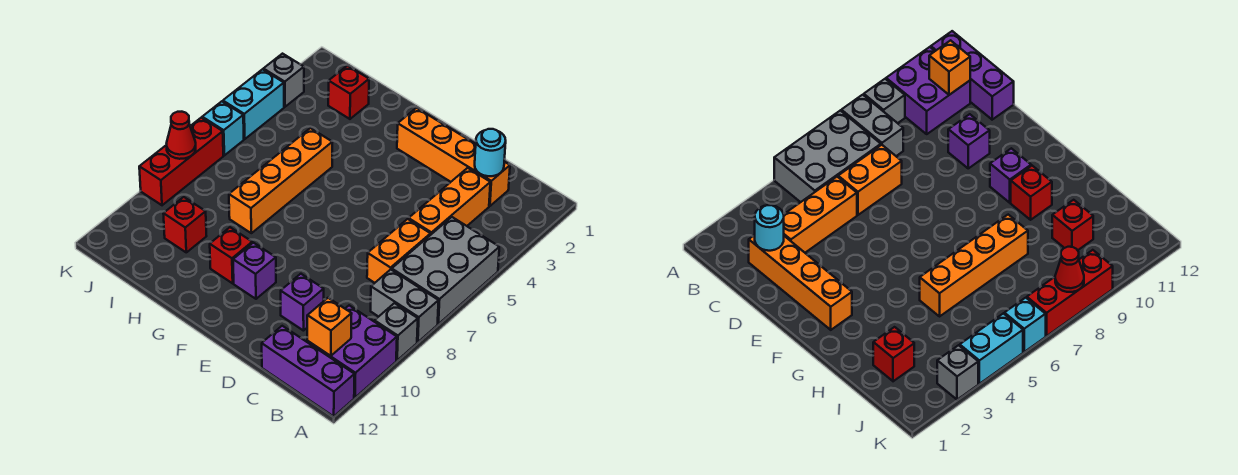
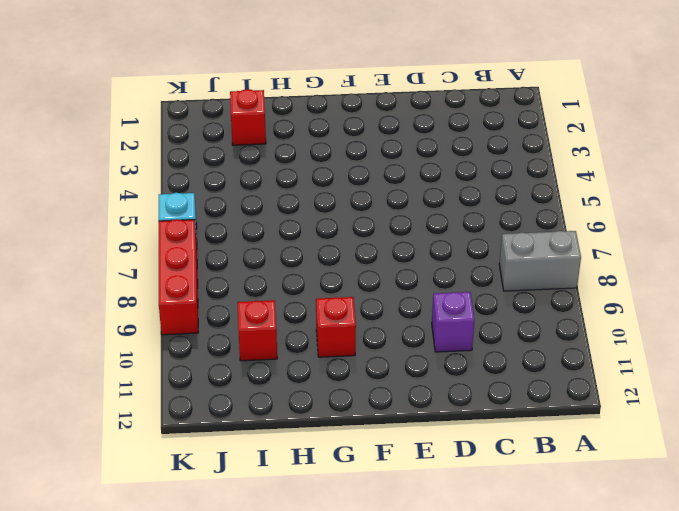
none -> grey 2x3 brick [392,217,499,324]
none -> grey 1x1 brick [374,303,418,360]
none -> purple 2x2 brick [308,305,397,398]

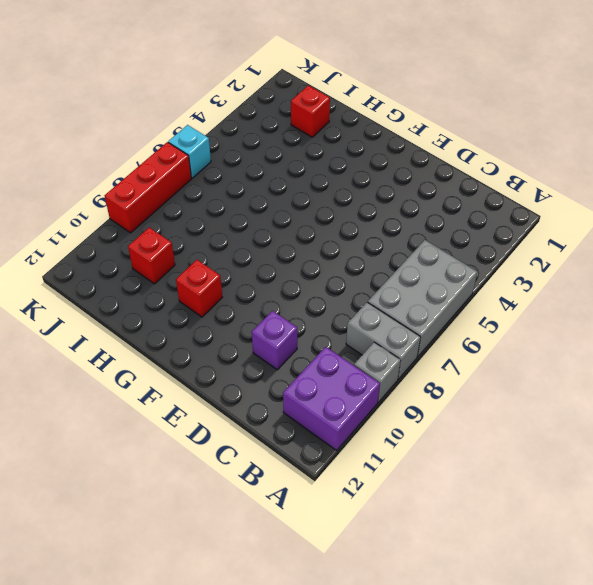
none -> purple 1x3 brick [262,326,354,416]
none -> orange 1x4 brick [397,108,510,206]
none -> orange 1x3 brick [409,168,490,235]

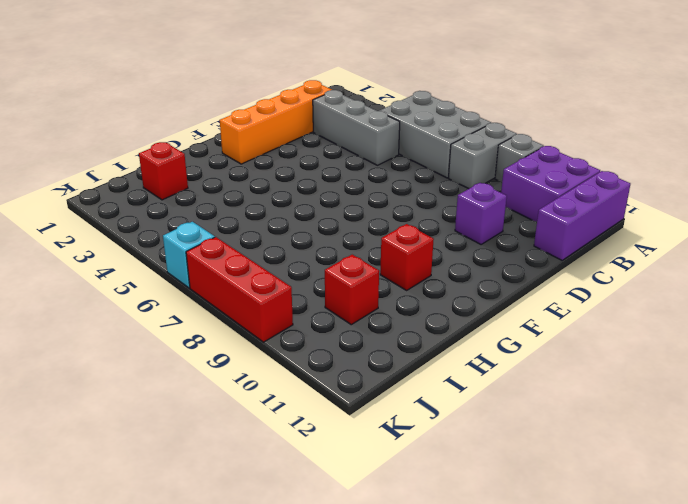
grey 1x3 brick [313,90,400,165] -> orange 1x3 brick [409,168,490,235]
none -> orange 1x2 brick [367,219,430,283]
none -> purple 1x1 brick [233,243,276,299]
none -> orange 1x4 brick [229,128,332,233]

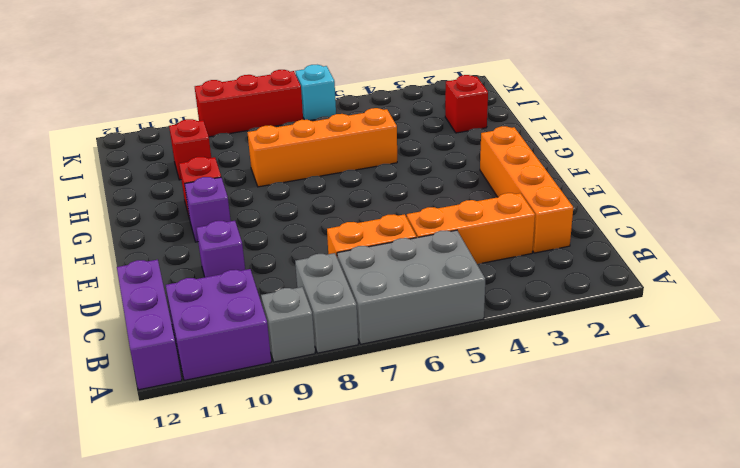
none -> grey 1x1 brick [263,54,304,107]
none -> cyan 1x2 brick [223,69,284,139]
none -> orange 1x1 brick [307,298,352,356]

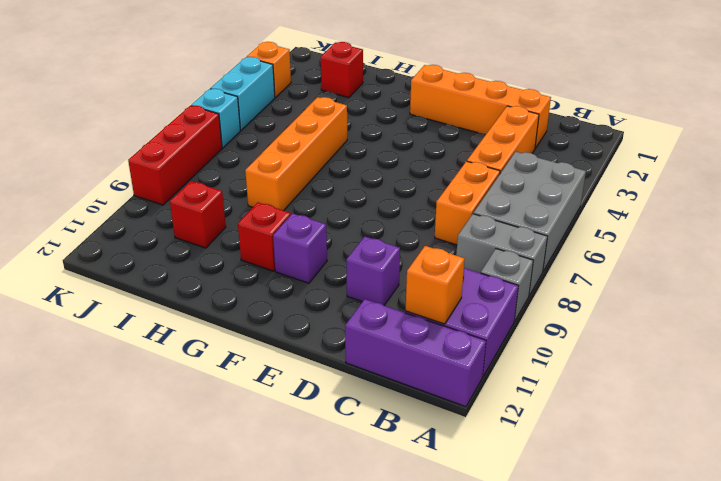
orange 1x1 brick [247,42,291,98] -> grey 1x1 brick [263,54,304,107]
none -> cyan 1x1 round brick [475,129,506,176]
none -> red 1x1 cone [167,112,196,159]

